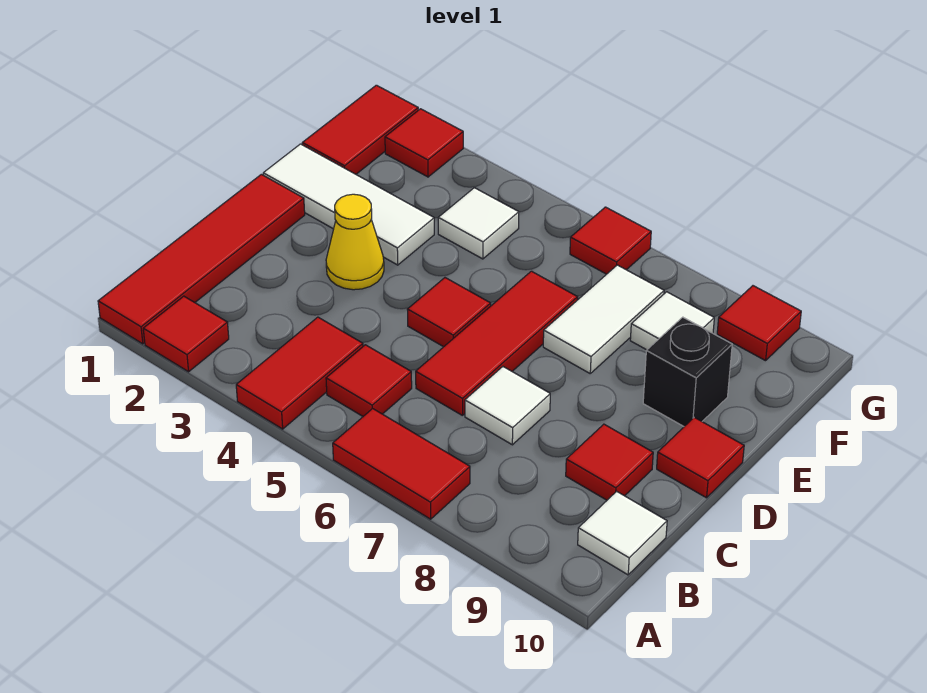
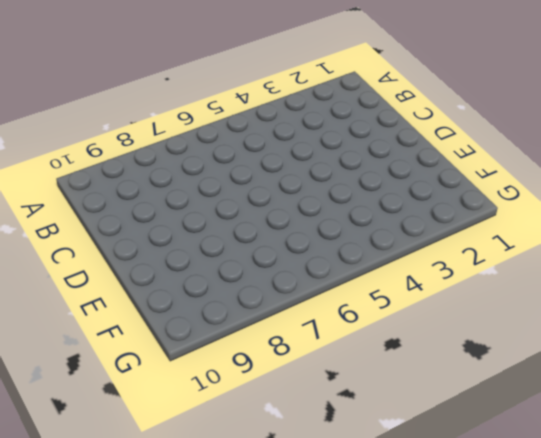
none -> red 1x4 tile [98,174,305,344]
none -> red 1x1 tile [143,296,229,372]
none -> red 1x2 tile [236,317,363,429]

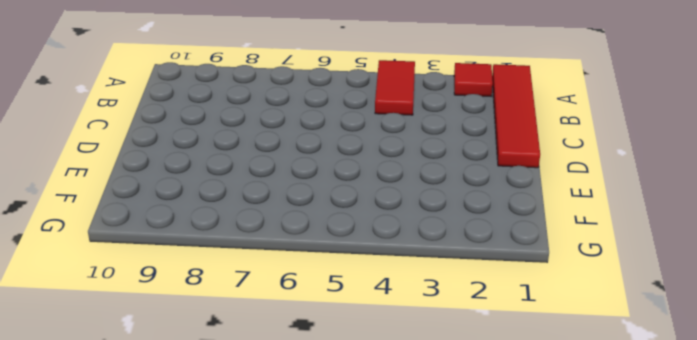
none -> red 1x2 tile [333,409,470,519]
none -> red 1x1 tile [326,345,412,416]
none -> white 1x1 tile [578,491,667,575]

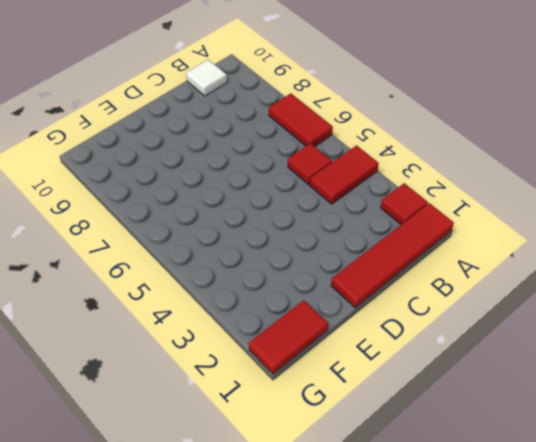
none -> red 1x3 tile [416,271,578,416]
none -> white 1x1 tile [465,367,550,445]
none -> red 1x1 tile [566,424,653,500]

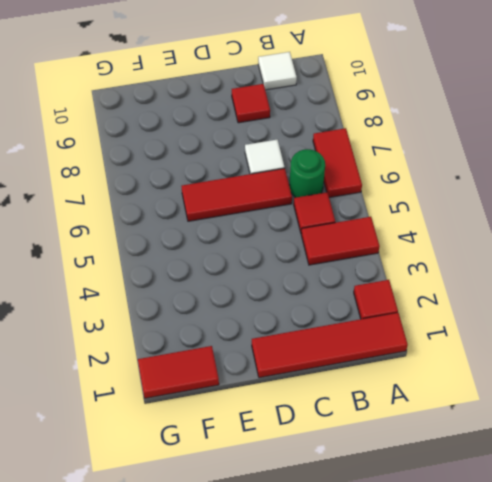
green 1x1 round brick [289,149,325,198] -> none
none -> yellow 1x1 cone [326,194,384,290]
none -> red 1x1 tile [407,278,491,347]
none -> red 1x1 tile [657,417,744,498]

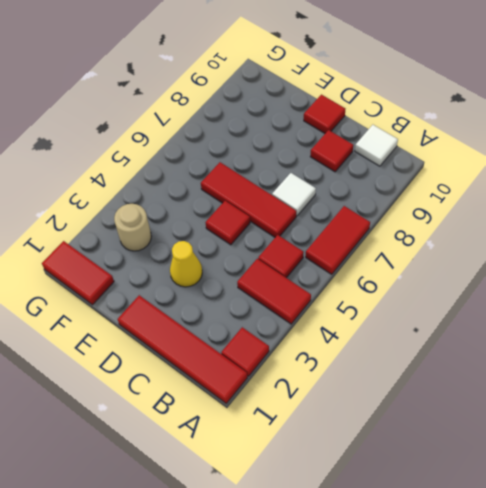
tan 1x1 round brick [114,204,151,251] -> none
none -> white 1x3 tile [263,144,434,265]
none -> white 1x2 tile [543,265,664,373]
none -> black 1x1 brick [643,317,732,426]

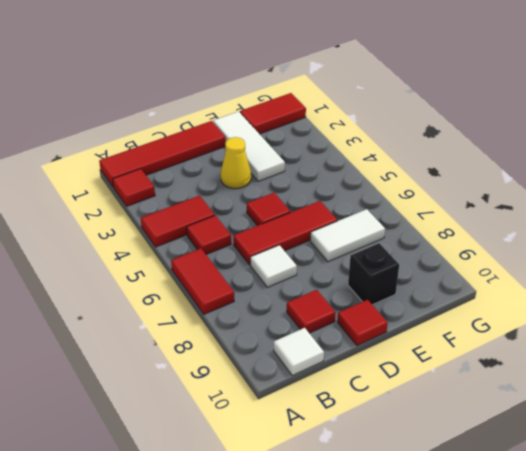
none -> white 1x1 tile [438,188,519,259]
none -> white 1x1 tile [630,292,714,350]
none -> red 1x1 tile [385,109,463,177]

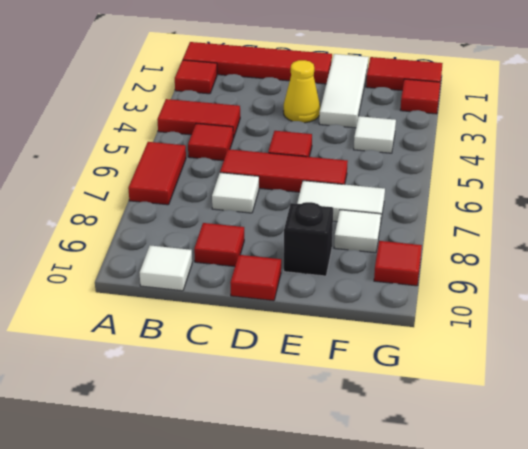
none -> red 1x1 tile [570,207,651,274]

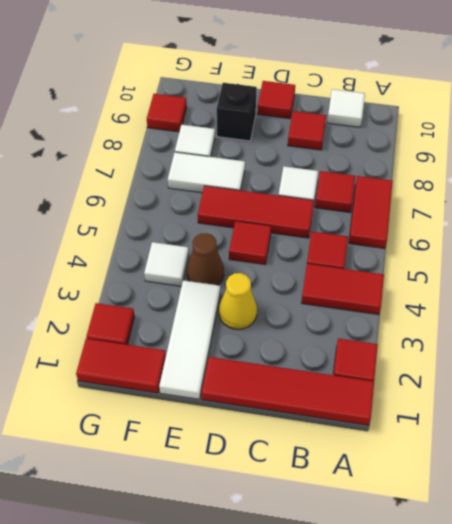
red 1x1 tile [315,171,355,212] -> red 1x1 tile moved to [570,207,651,274]
brown 1x1 cone [187,233,224,285] -> none

